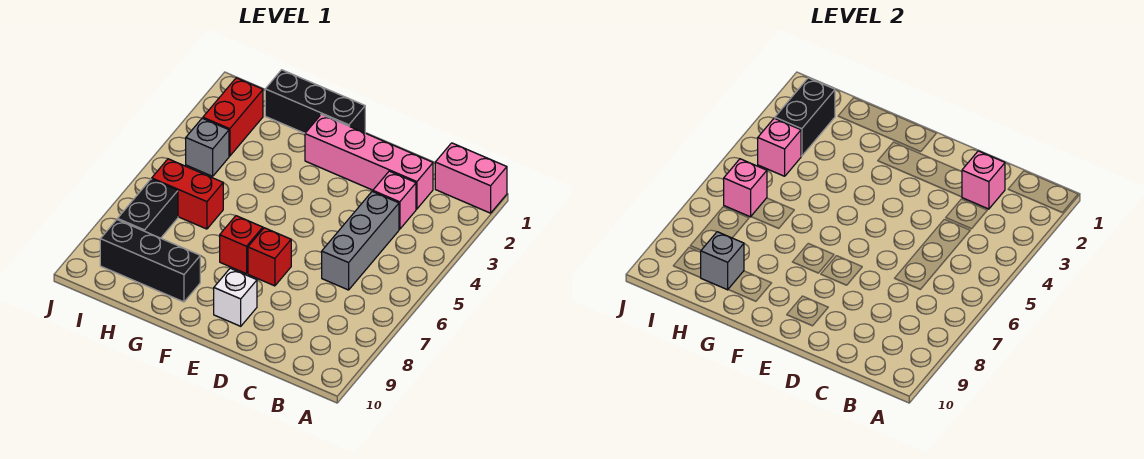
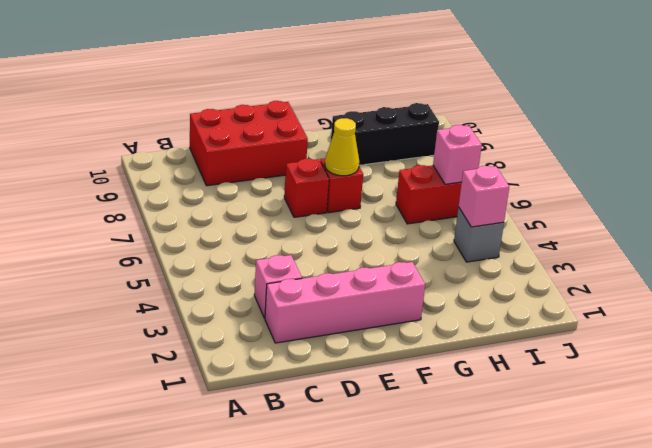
red 2x3 brick [190,101,308,186] -> white 1x1 brick [214,268,257,326]
yellow 1x1 cone [325,118,359,176] -> none
none -> pink 1x2 brick [435,143,507,213]
none -> grey 1x3 brick [322,192,399,290]
none -> black 1x3 brick [265,70,365,133]

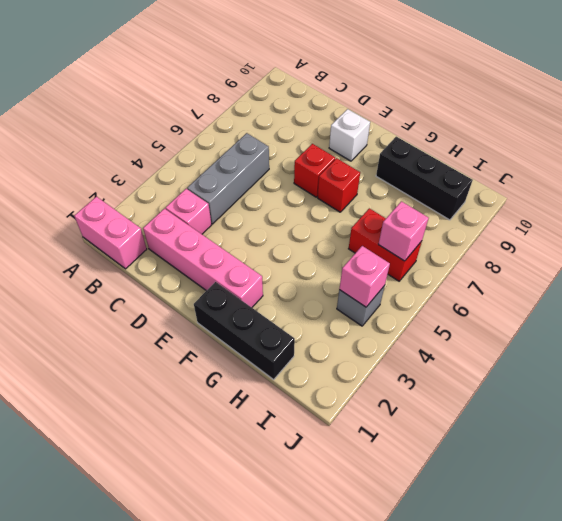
none -> red 1x2 brick [203,78,263,156]
none -> black 1x2 brick [118,179,178,238]
none -> pink 1x1 brick [962,151,1005,209]

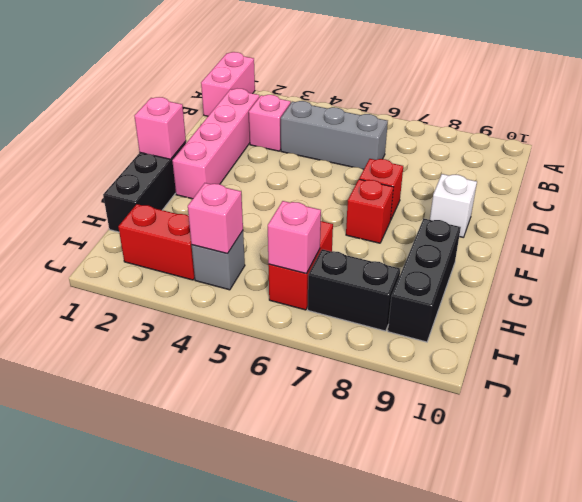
pink 1x1 brick [135,97,186,159] -> pink 1x1 brick moved to [962,151,1005,209]
none -> grey 1x1 brick [701,232,744,290]
none -> black 1x2 brick [775,78,835,156]

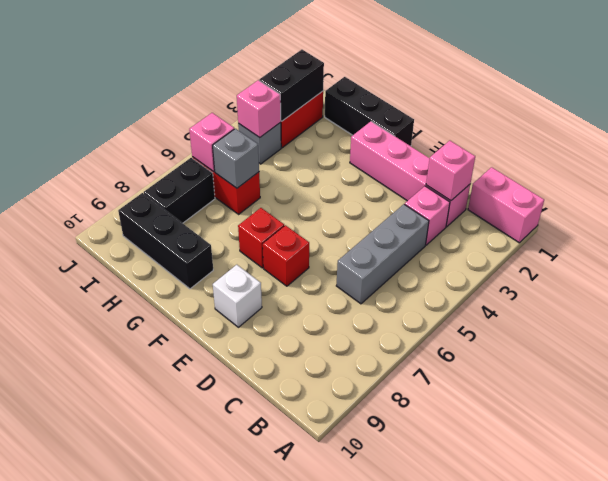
grey 1x1 brick [213,129,259,188] -> grey 1x1 brick moved to [701,232,744,290]

